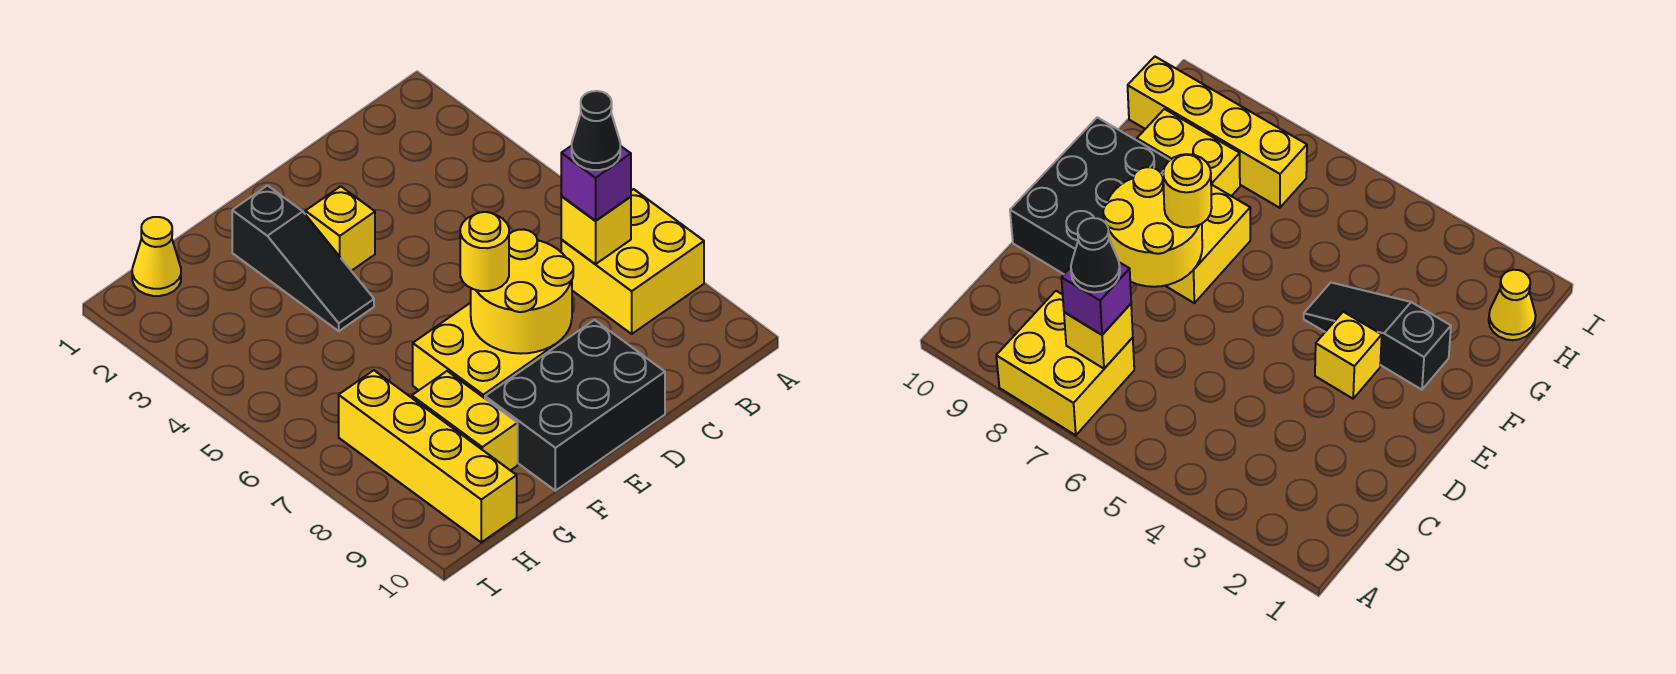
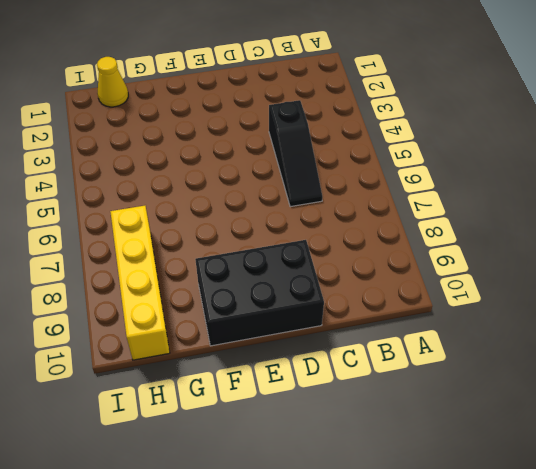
black 1x3 slope [269,100,322,207] -> black 1x3 slope moved to [232,186,374,331]
none -> yellow 2x2 brick [561,189,704,334]
none -> yellow 1x1 brick [305,186,375,271]
none -> yellow 2x2 brick [413,303,556,398]

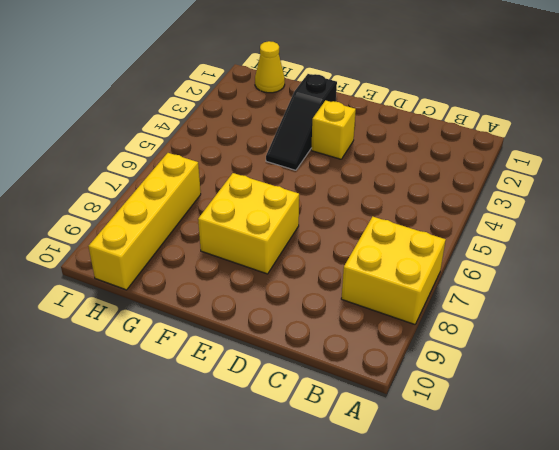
none -> black 2x3 brick [485,320,665,491]
none -> yellow 1x2 brick [412,371,518,471]
none -> yellow 1x1 brick [561,196,631,264]

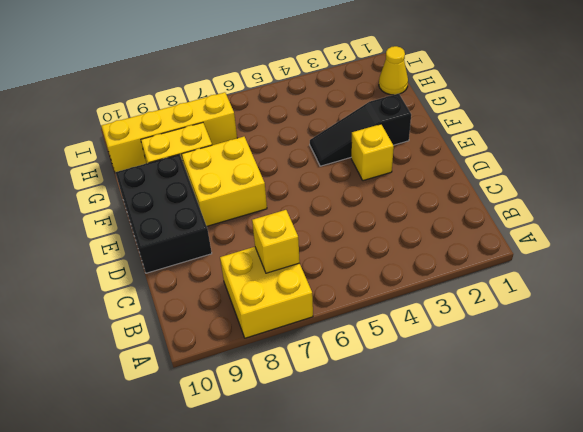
none -> yellow 2x2 round brick [470,229,573,354]
none -> purple 1x1 brick [561,146,631,221]
none -> yellow 1x1 round brick [460,212,509,291]

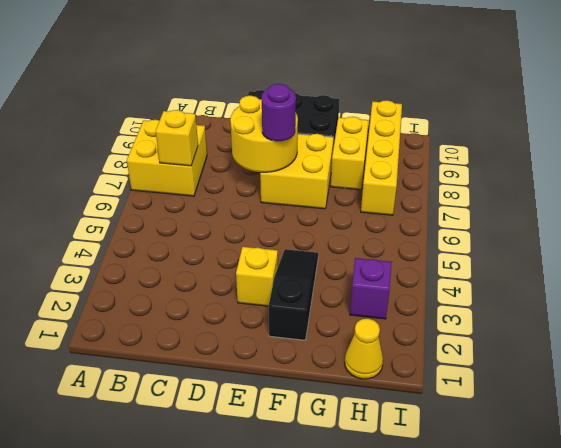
purple 1x1 round brick [262,84,296,141] -> yellow 1x1 round brick [460,212,509,291]
purple 1x1 brick [350,258,392,319] -> purple 1x1 brick moved to [561,146,631,221]
none -> black 1x1 cone [572,91,620,170]

